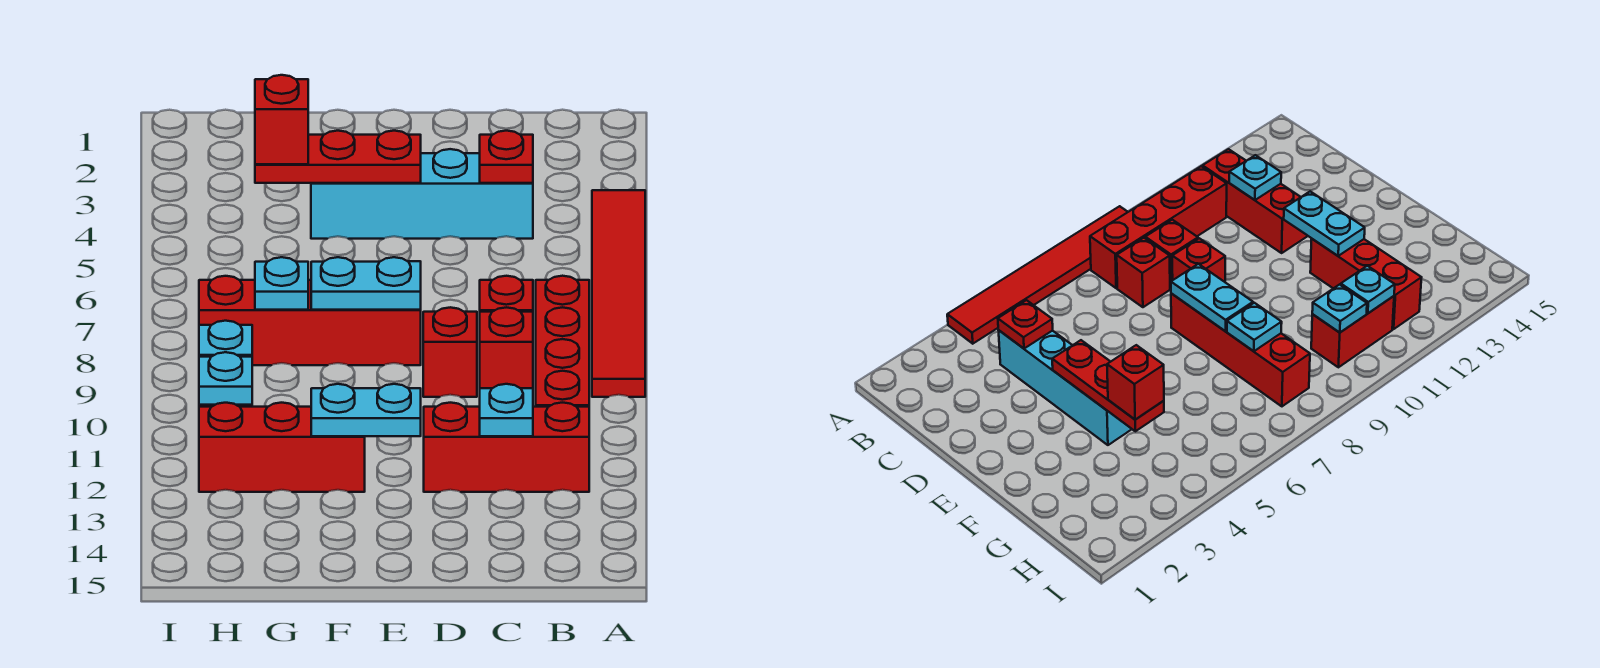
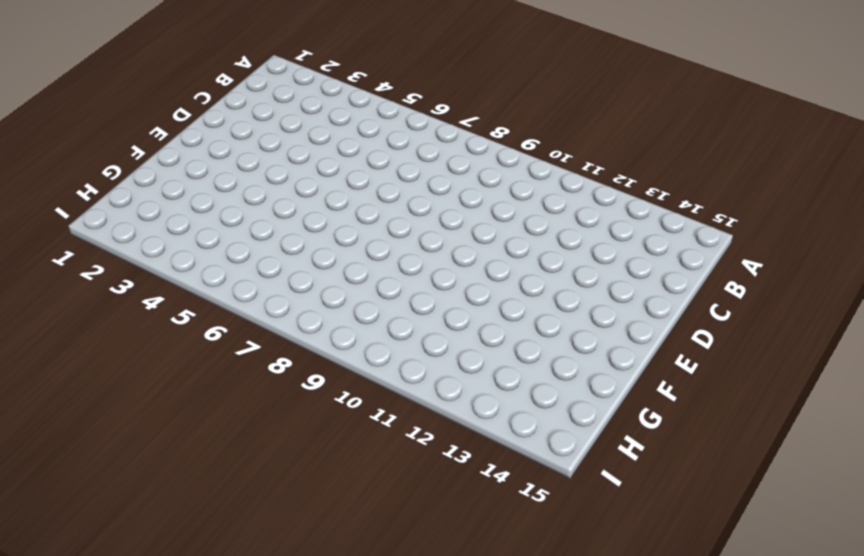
none -> red 1x6 tile [592,190,645,397]
none -> red 1x4 brick [536,276,589,407]
none -> red 1x3 brick [424,403,589,492]

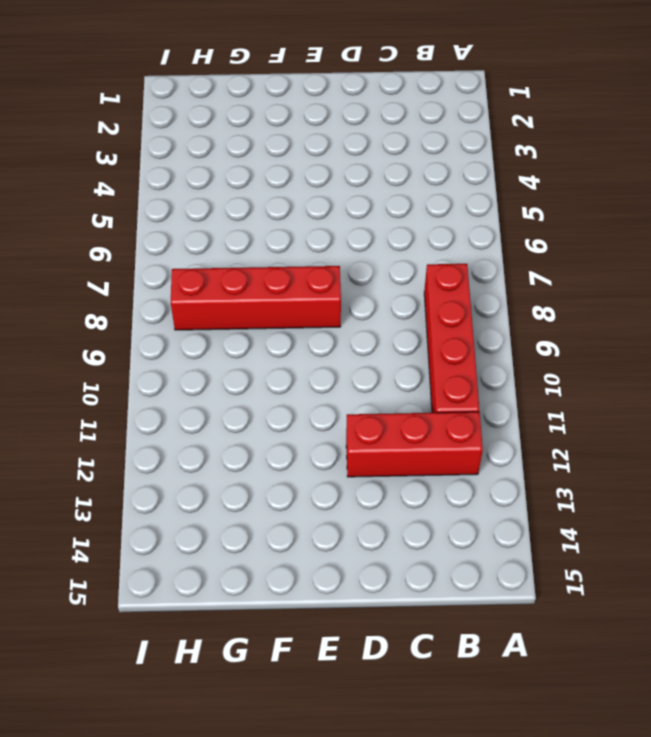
none -> red 1x6 tile [592,190,645,397]
none -> cyan 1x4 brick [311,149,533,239]
none -> red 1x1 brick [480,276,533,312]

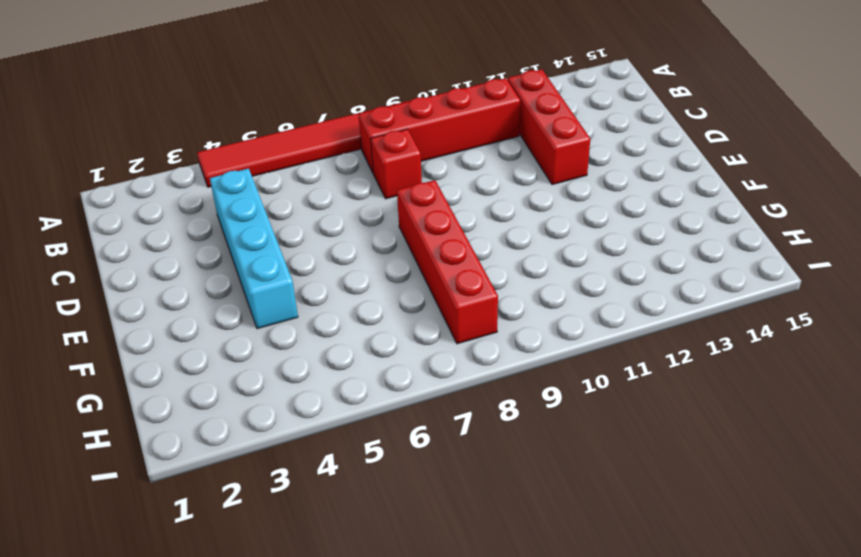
none -> red 1x1 brick [480,307,533,388]
none -> red 1x1 brick [423,307,477,397]
none -> red 1x3 brick [199,403,365,492]

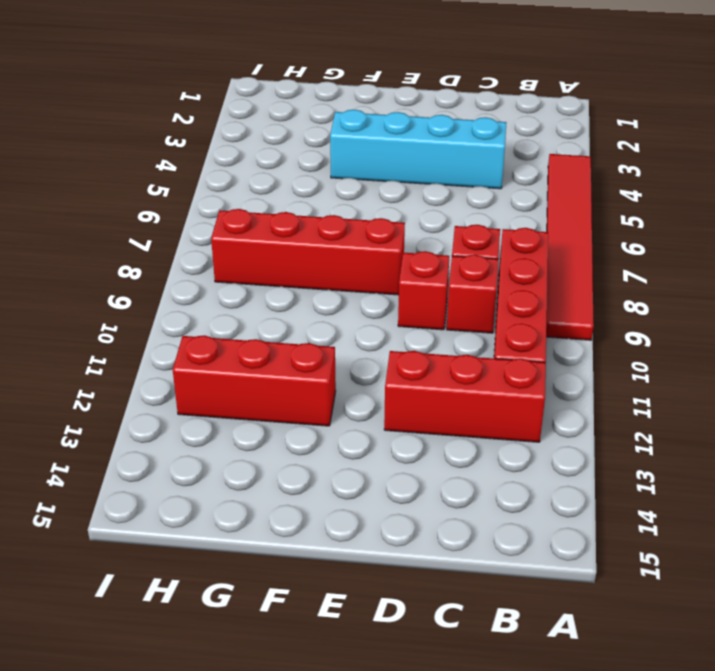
none -> red 1x2 brick [1311,296,1394,367]
none -> red 1x1 plate [480,131,533,183]
none -> cyan 1x1 plate [480,384,533,436]

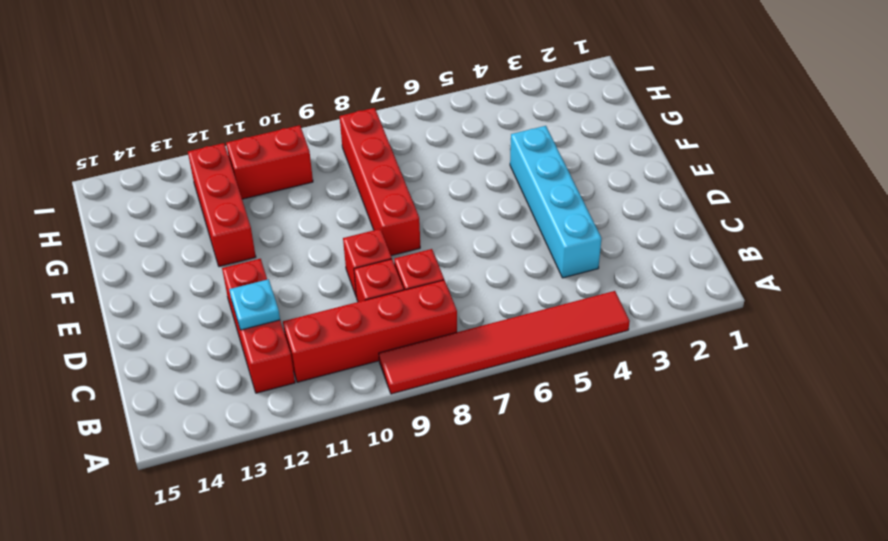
none -> red 1x1 plate [480,131,533,183]
none -> red 1x3 plate [255,131,421,183]
none -> cyan 1x2 plate [311,257,421,310]

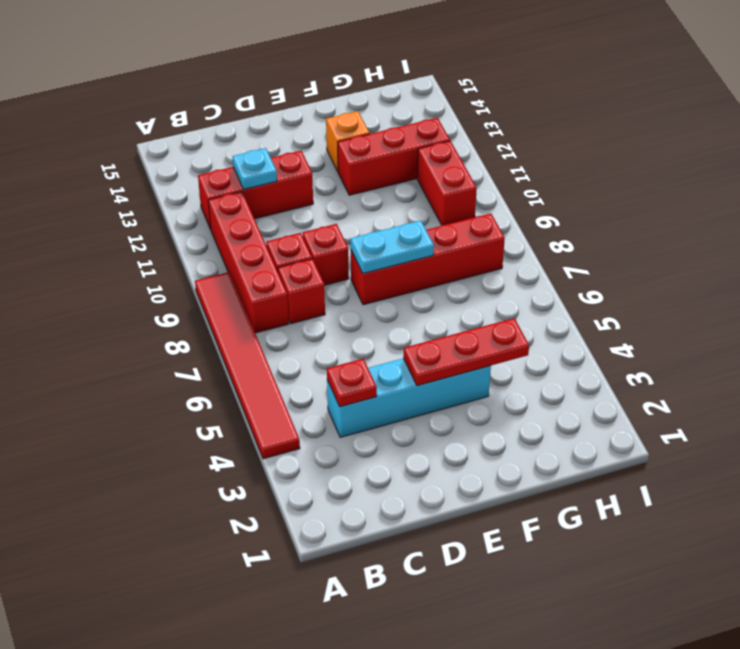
orange 1x1 brick [326,111,370,171] -> none
none -> cyan 1x2 plate [311,384,421,437]
none -> cyan 1x1 plate [255,257,308,310]
none -> cyan 1x1 plate [199,321,252,357]

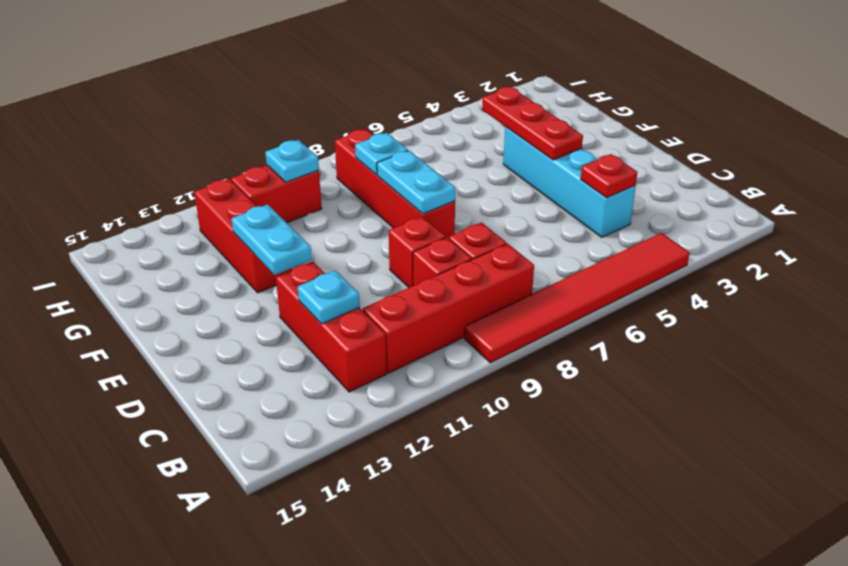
none -> cyan 1x1 plate [199,352,252,405]
none -> red 1x1 brick [255,75,308,164]

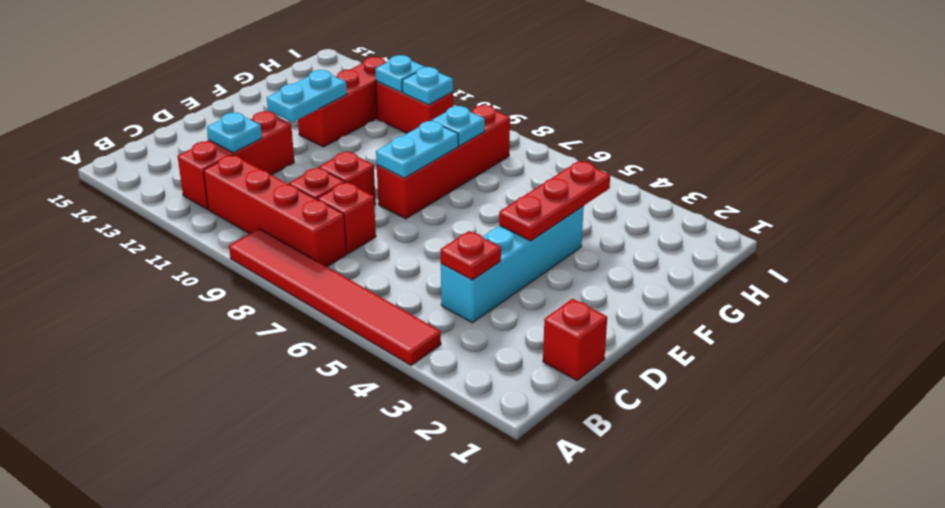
red 1x1 brick [543,299,607,380] -> red 1x1 brick moved to [255,75,308,164]

